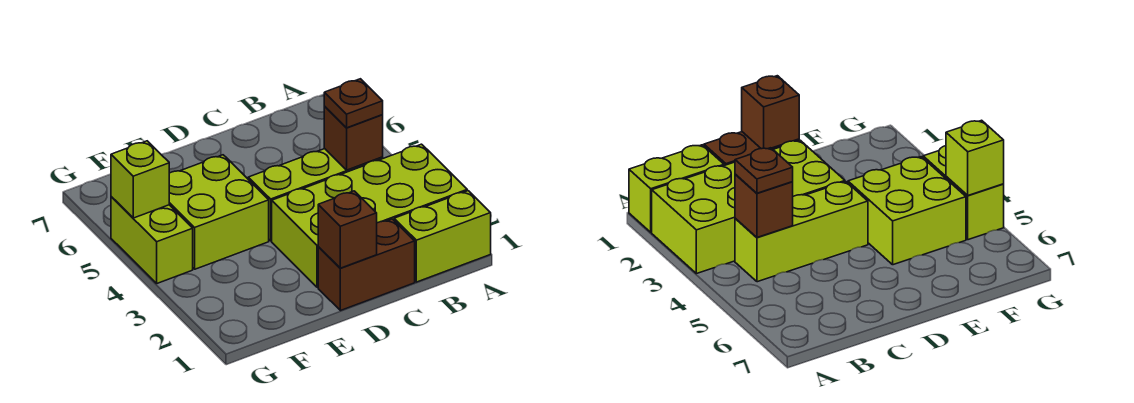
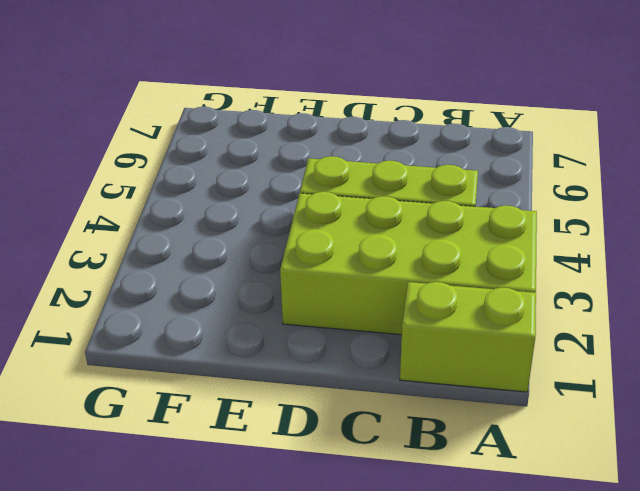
none -> brown 1x2 brick [318,219,415,311]
none -> lime 2x2 brick [169,155,269,269]

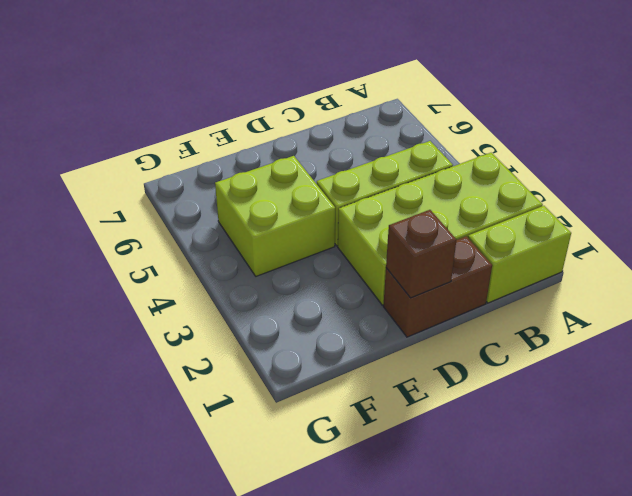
none -> lime 1x2 brick [111,197,193,283]
none -> brown 1x1 brick [324,107,383,170]

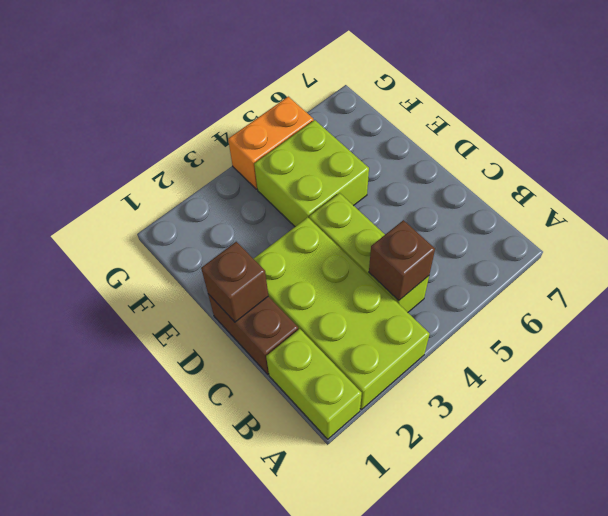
orange 1x2 brick [228,97,314,189] -> lime 1x2 brick [111,197,193,283]
none -> lime 1x1 brick [111,141,169,218]
none -> brown 1x1 plate [324,79,383,128]

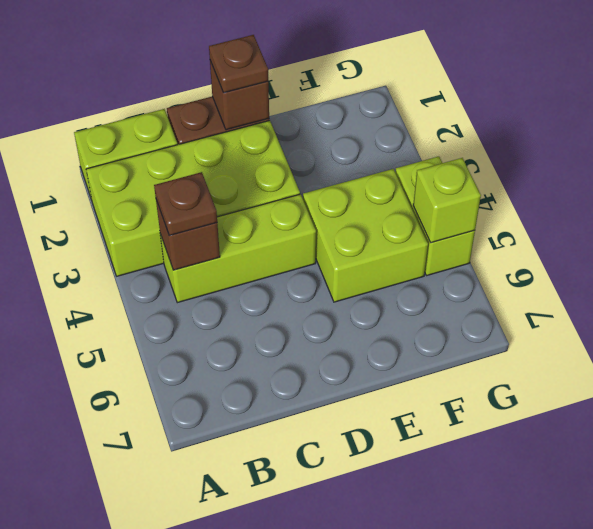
brown 1x1 plate [209,35,268,93] -> none

